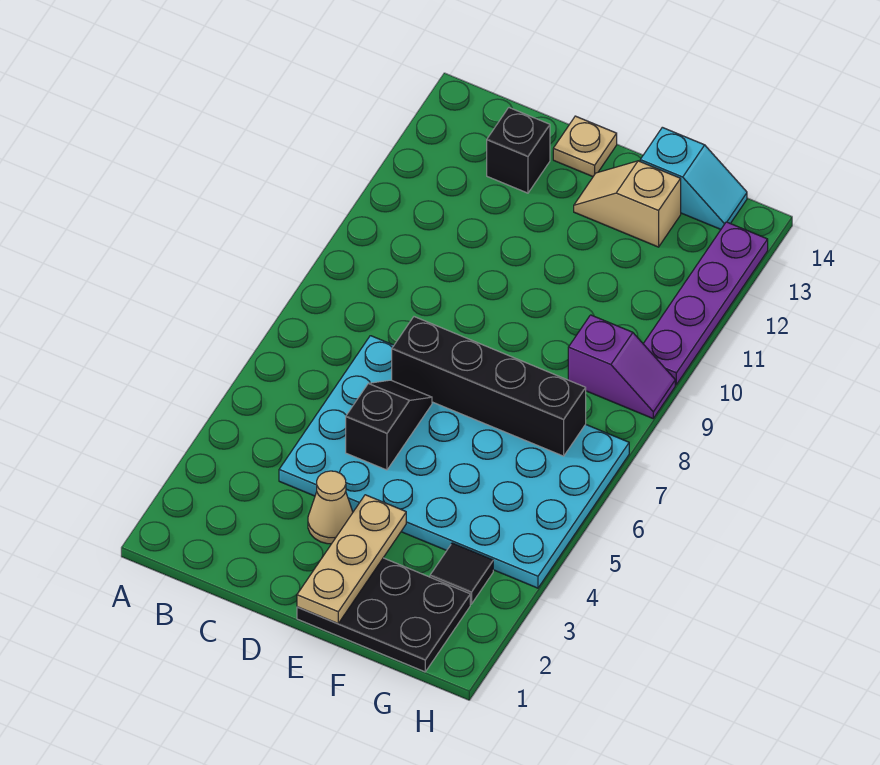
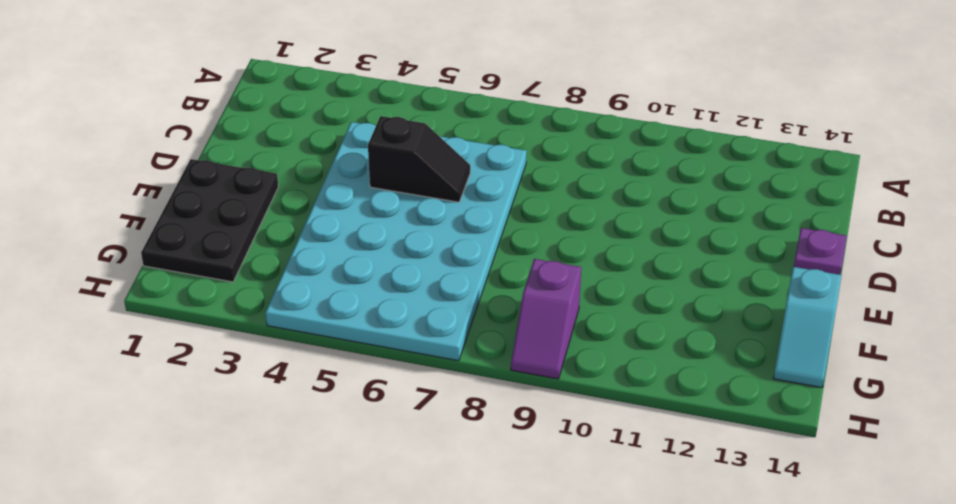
purple 1x1 plate [794,228,847,275] -> tan 1x1 plate [553,116,617,177]
none -> black 1x1 brick [487,108,550,193]
none -> tan 1x1 cone [308,471,353,544]
none -> tan 1x2 slope [574,161,681,247]

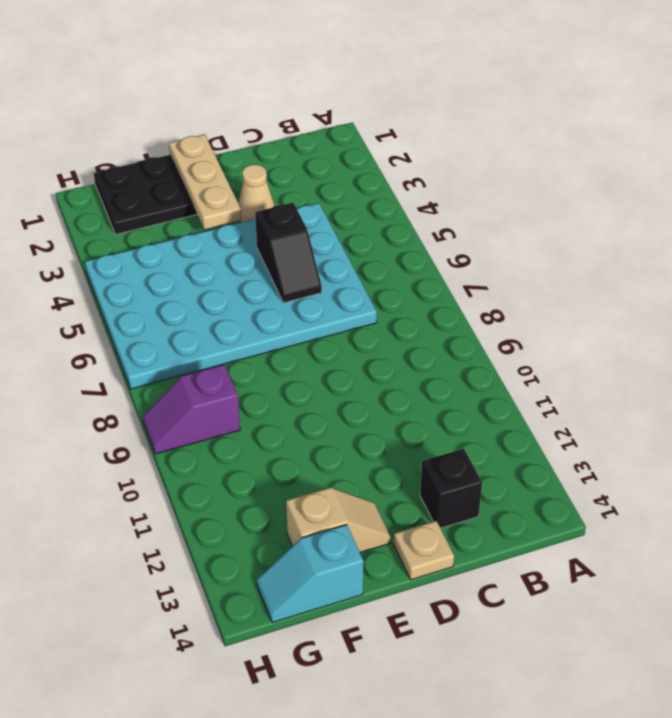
none -> black 1x1 tile [430,543,493,604]
none -> purple 1x4 plate [643,222,768,385]
none -> black 1x4 brick [392,317,586,456]

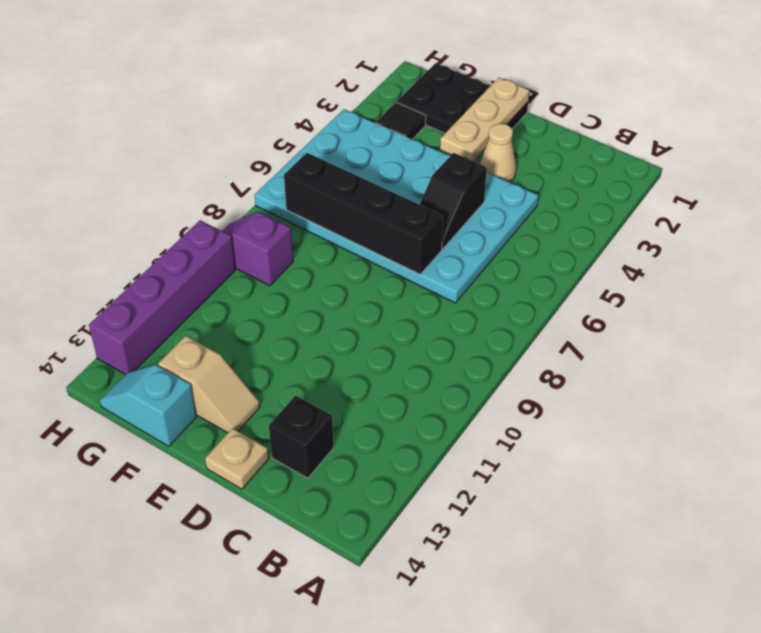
purple 1x4 brick [89,220,236,375] -> purple 1x4 plate [643,222,768,385]

